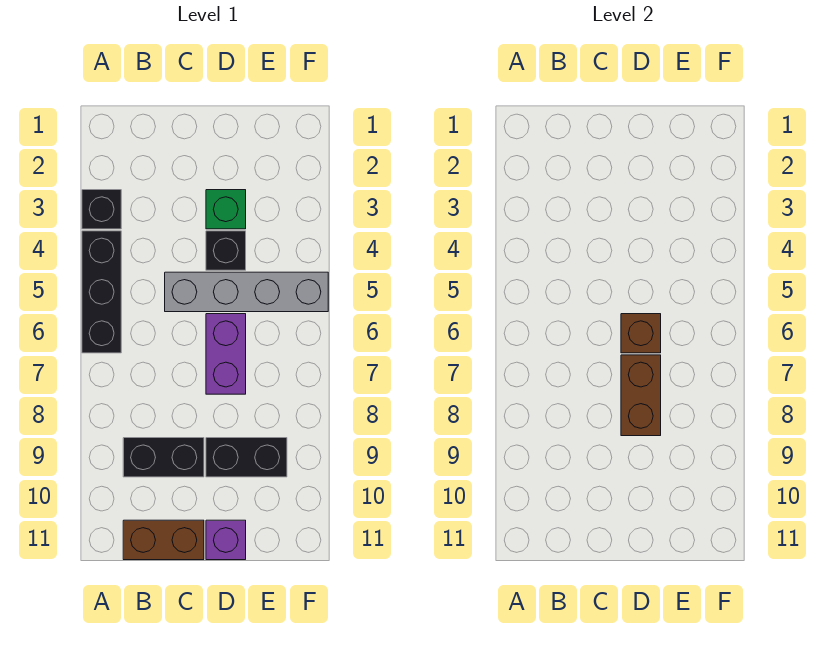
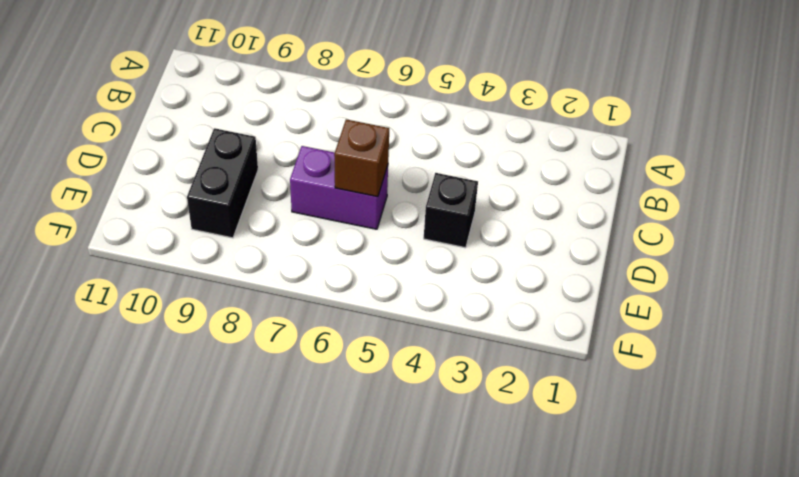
none -> black 1x1 brick [82,190,121,229]
none -> black 1x3 brick [82,231,121,353]
none -> black 1x2 brick [123,438,204,477]

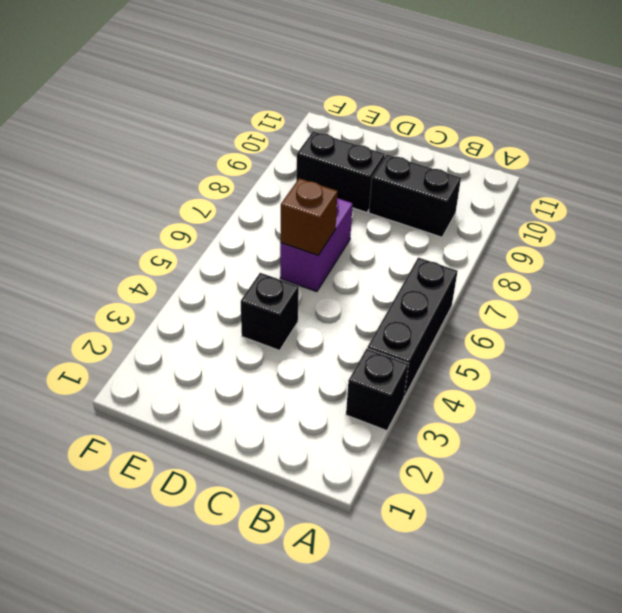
none -> brown 1x2 brick [123,520,204,560]
none -> grey 1x4 brick [165,272,328,312]
none -> green 1x1 brick [206,190,246,229]

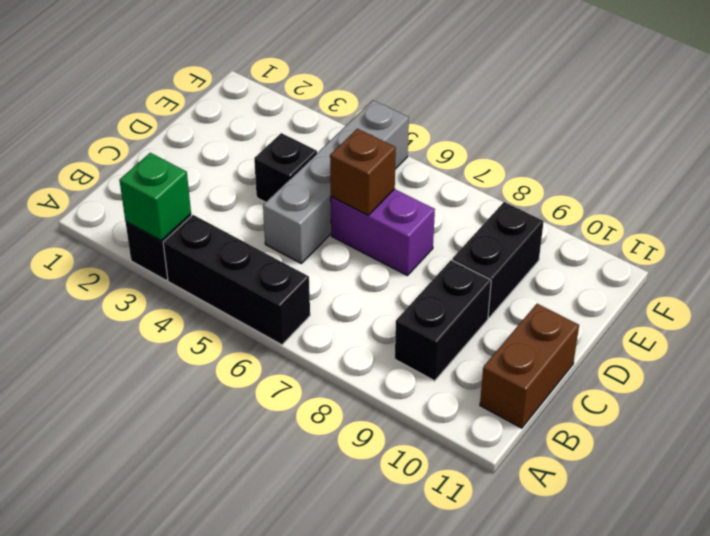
green 1x1 brick [119,153,191,241] -> green 1x1 brick moved to [206,190,246,229]
none -> purple 1x1 brick [206,520,246,560]
none -> brown 1x2 brick [621,355,661,436]

